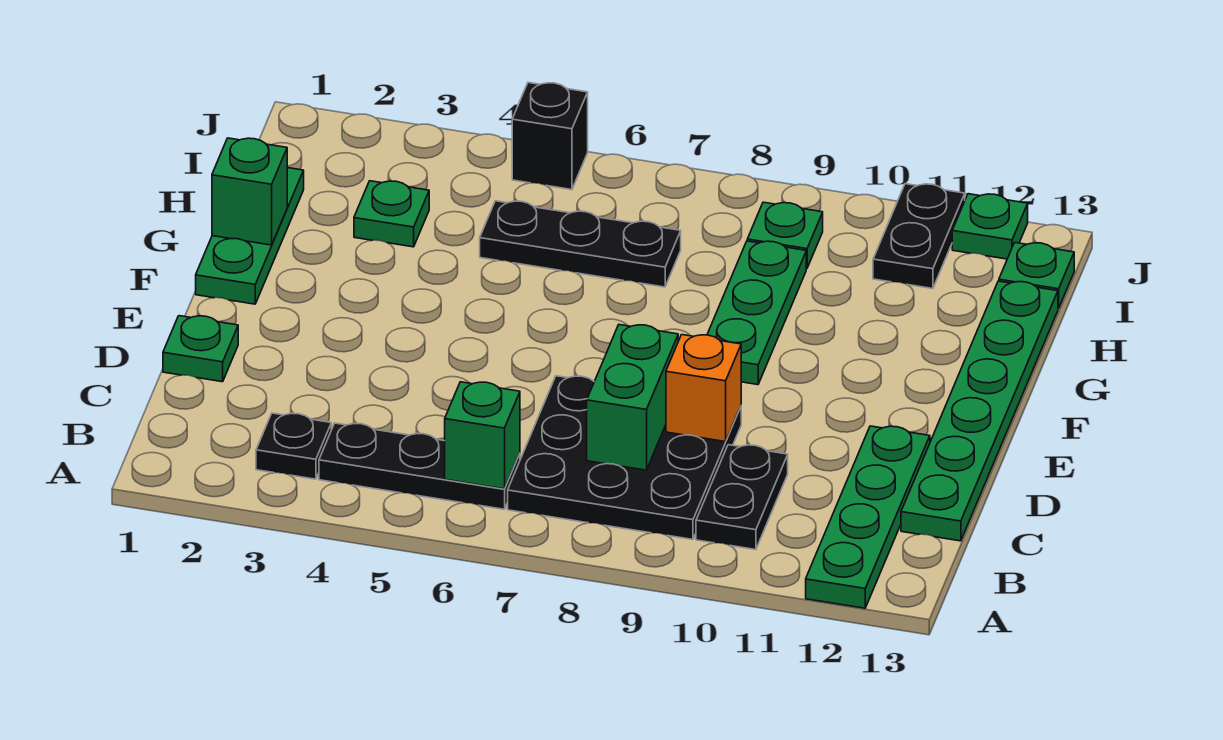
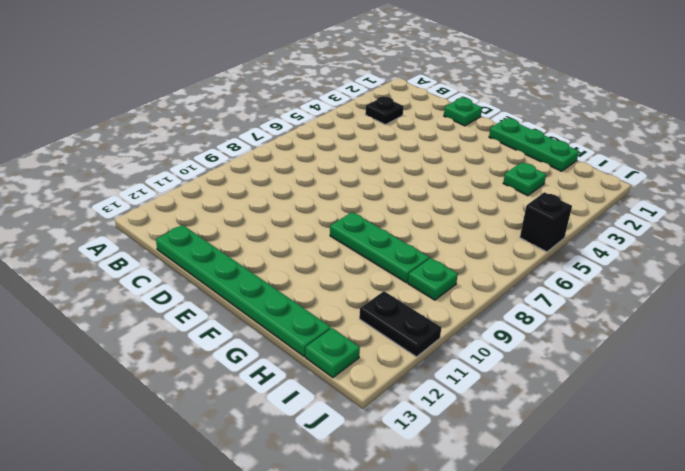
none -> green 1x4 plate [806,426,930,608]
none -> black 1x3 plate [319,423,520,509]
none -> black 3x3 plate [508,376,741,539]

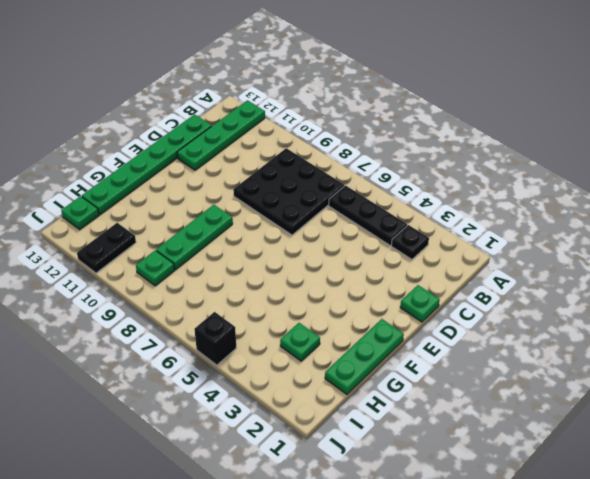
none -> black 1x2 plate [696,445,788,550]
none -> black 1x3 plate [480,201,681,287]
none -> green 1x1 plate [952,194,1028,259]

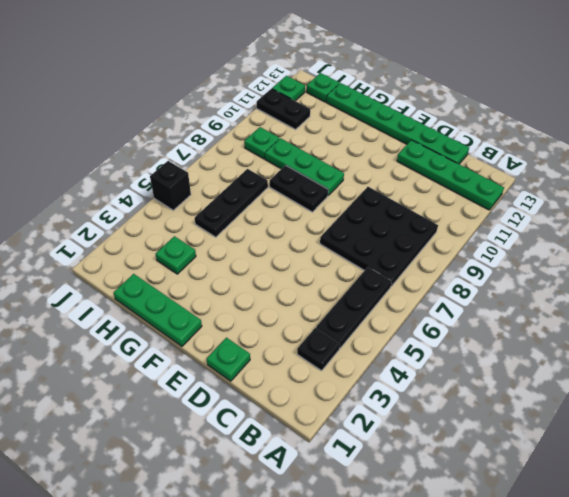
black 1x2 plate [270,165,328,212] -> black 1x2 plate moved to [696,445,788,550]
none -> green 1x1 brick [445,382,520,489]
none -> green 1x2 brick [587,325,678,470]
none -> orange 1x1 brick [666,335,741,442]

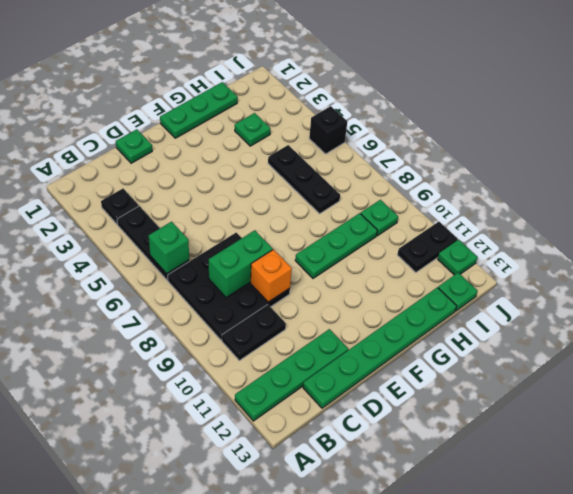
none -> green 1x1 brick [212,138,287,245]

